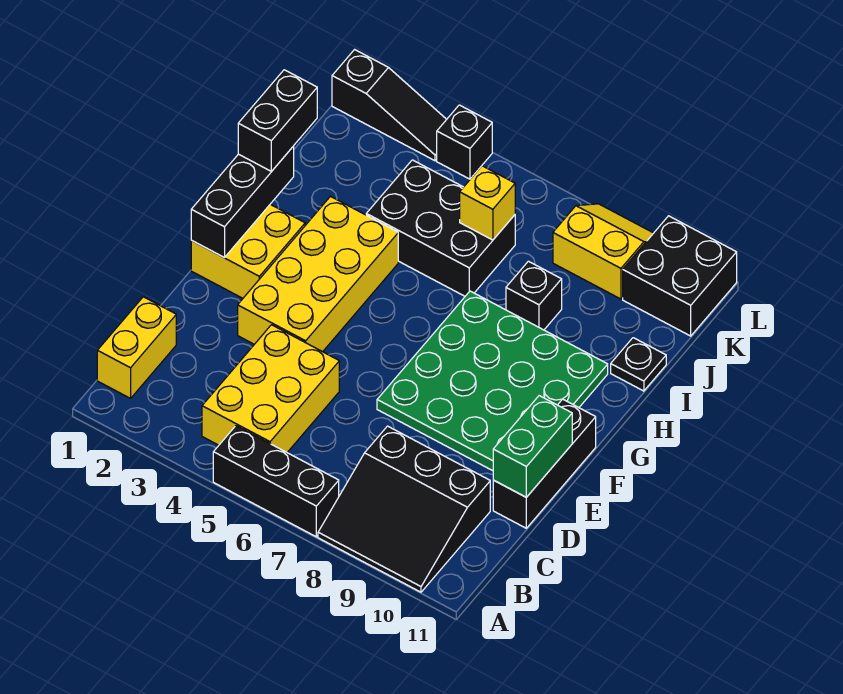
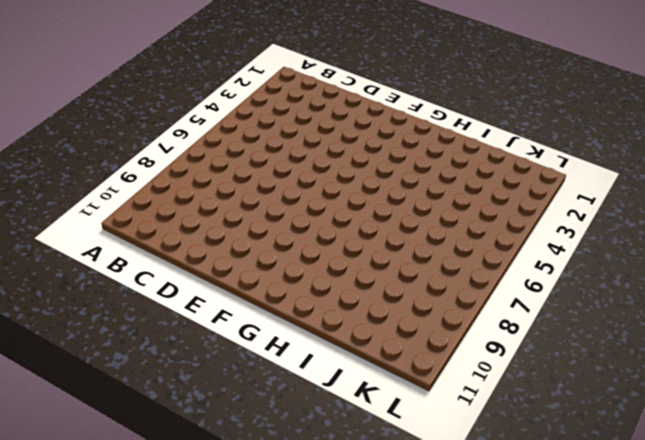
none -> black 1x3 brick [213,426,339,537]
none -> black 3x3 slope [318,426,490,592]
none -> yellow 1x2 brick [97,297,176,398]

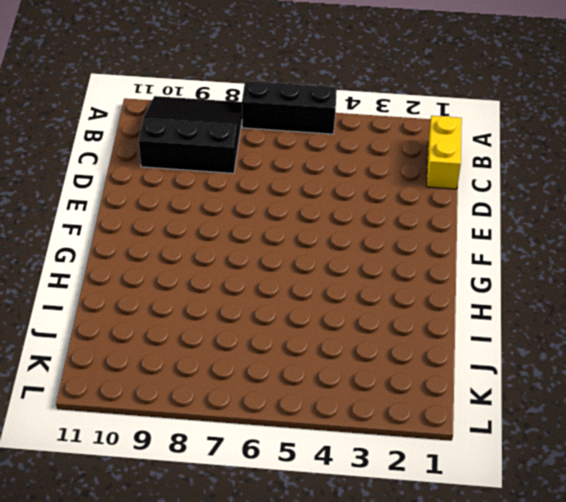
none -> yellow 2x3 brick [202,325,339,452]
none -> black 1x3 brick [493,399,596,528]
none -> yellow 2x4 brick [238,197,398,352]

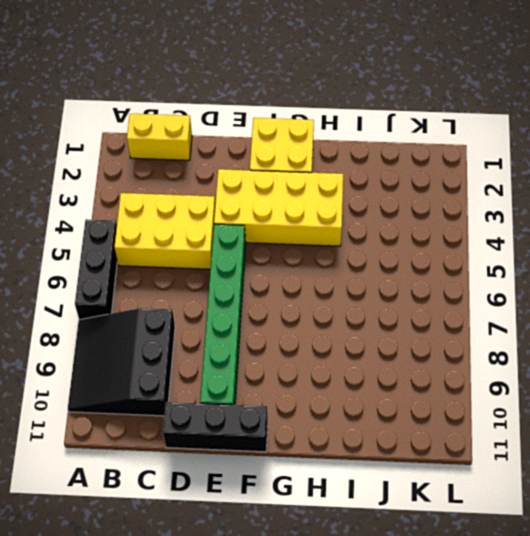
green 1x6 brick [200,224,246,405] -> green 4x4 plate [377,291,608,471]
none -> black 2x3 brick [366,160,515,296]
none -> black 1x1 brick [506,261,562,330]
none -> black 1x1 plate [611,338,666,391]

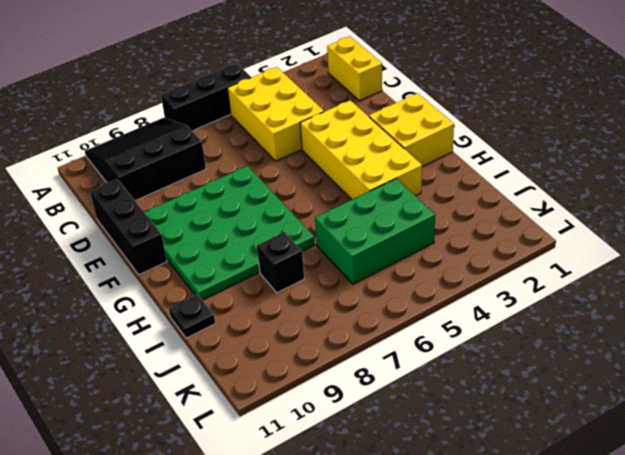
green 2x3 brick [315,178,435,284] -> black 2x3 brick [366,160,515,296]
none -> yellow 2x2 slope [553,204,653,299]
none -> black 2x2 brick [623,216,737,336]
none -> black 1x3 slope [332,50,447,161]

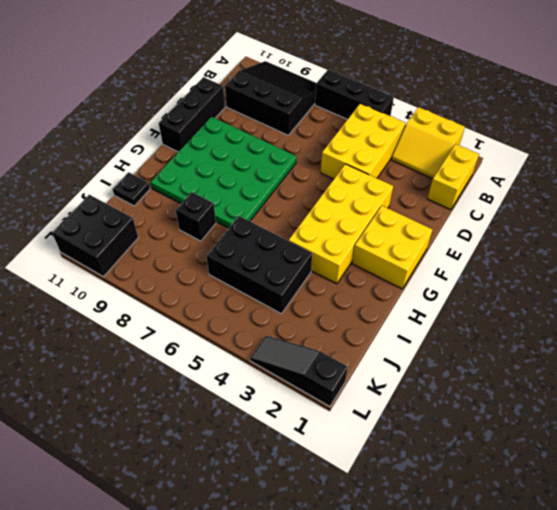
yellow 2x2 slope [392,107,465,179] -> yellow 2x2 slope moved to [553,204,653,299]
none -> black 1x1 brick [437,105,492,179]
none -> green 1x2 brick [493,396,572,497]
none -> black 1x3 brick [191,146,294,257]

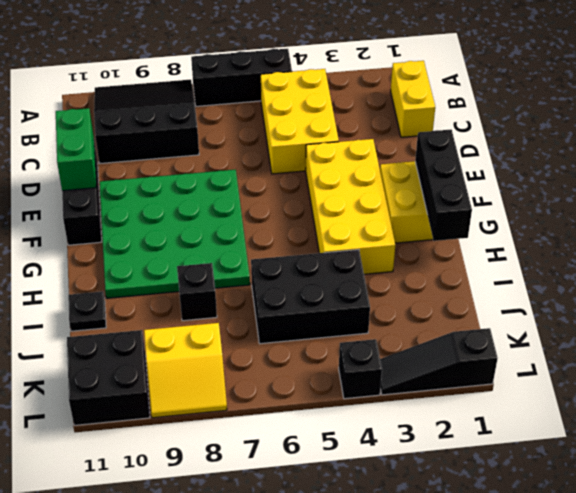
none -> yellow 1x1 brick [460,166,515,240]
none -> black 1x2 brick [238,70,317,171]

